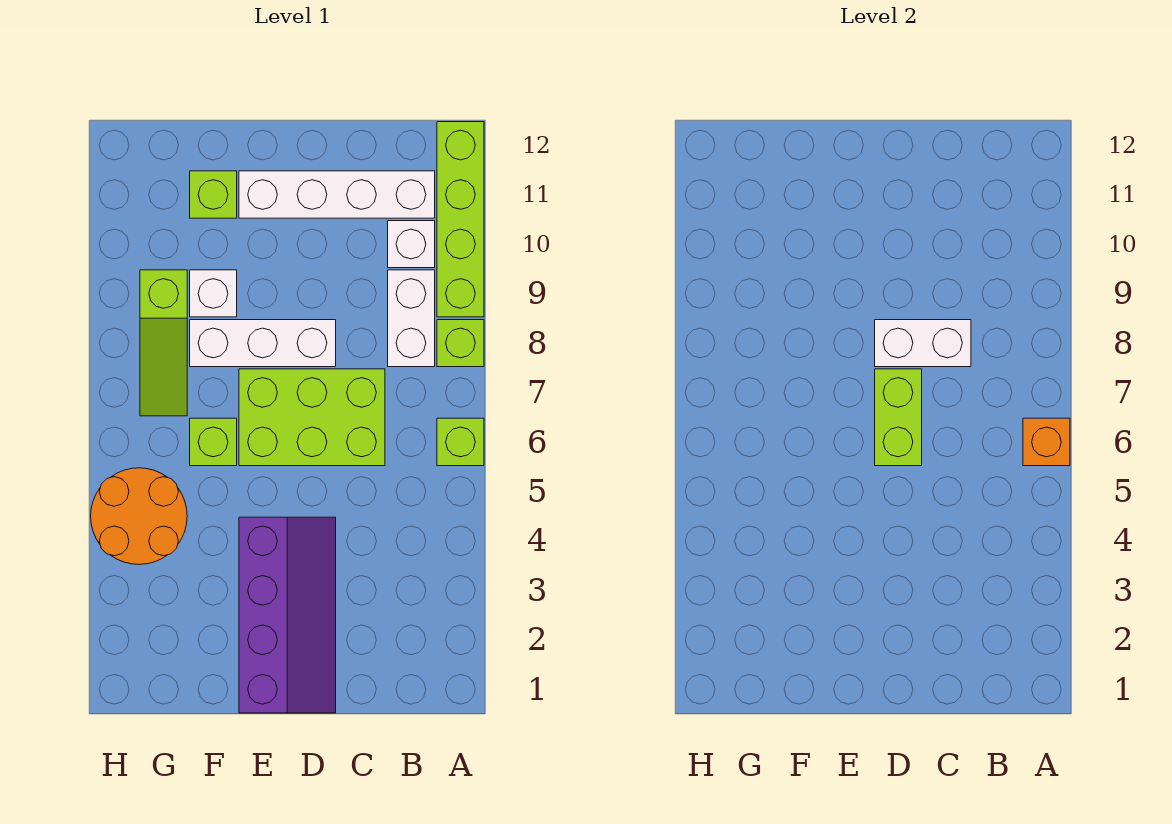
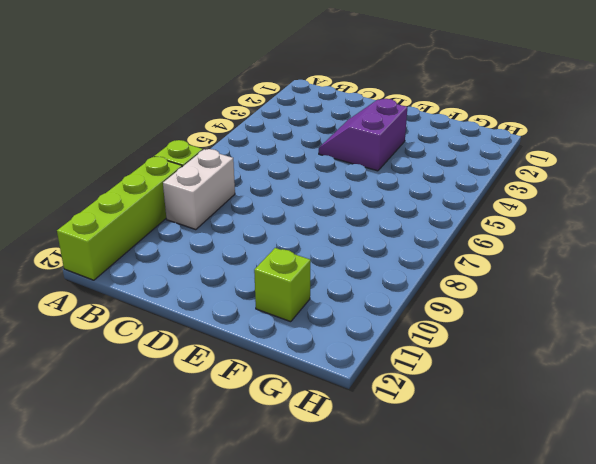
purple 2x2 slope [319,99,407,171] -> purple 2x4 slope [239,517,336,713]
none -> lime 1x1 brick [437,418,484,466]
none -> white 1x1 brick [388,221,435,268]
none -> white 1x4 brick [239,171,435,218]

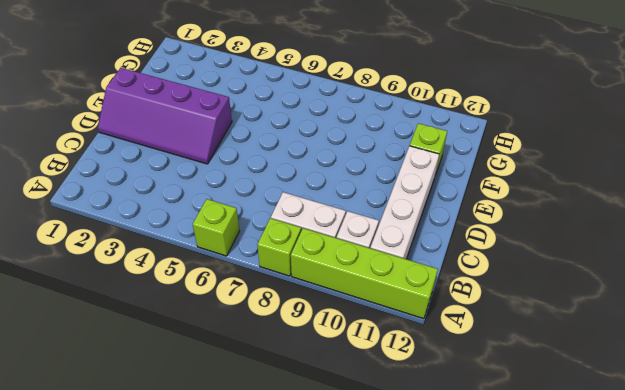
none -> lime 2x3 brick [239,369,385,466]
none -> white 1x3 brick [190,320,336,367]
none -> lime 1x1 brick [190,418,237,466]

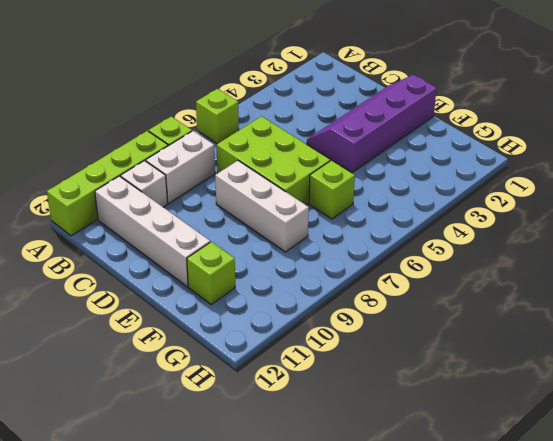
none -> white 1x1 brick [190,270,237,317]
none -> orange 2x2 round brick [91,468,187,564]
none -> lime 1x3 slope [140,270,187,416]

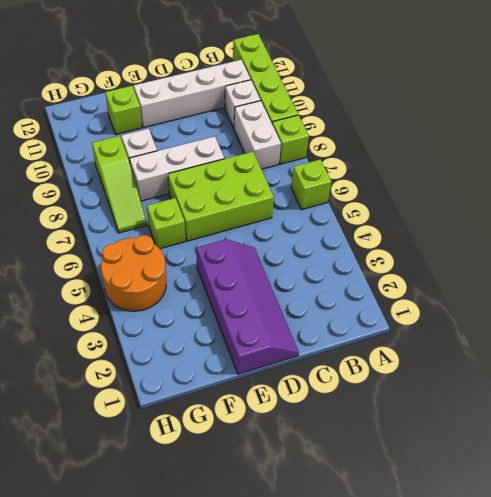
none -> orange 1x1 brick [1023,418,1070,466]
none -> white 1x2 brick [875,320,971,367]
none -> lime 1x2 brick [875,369,922,466]

